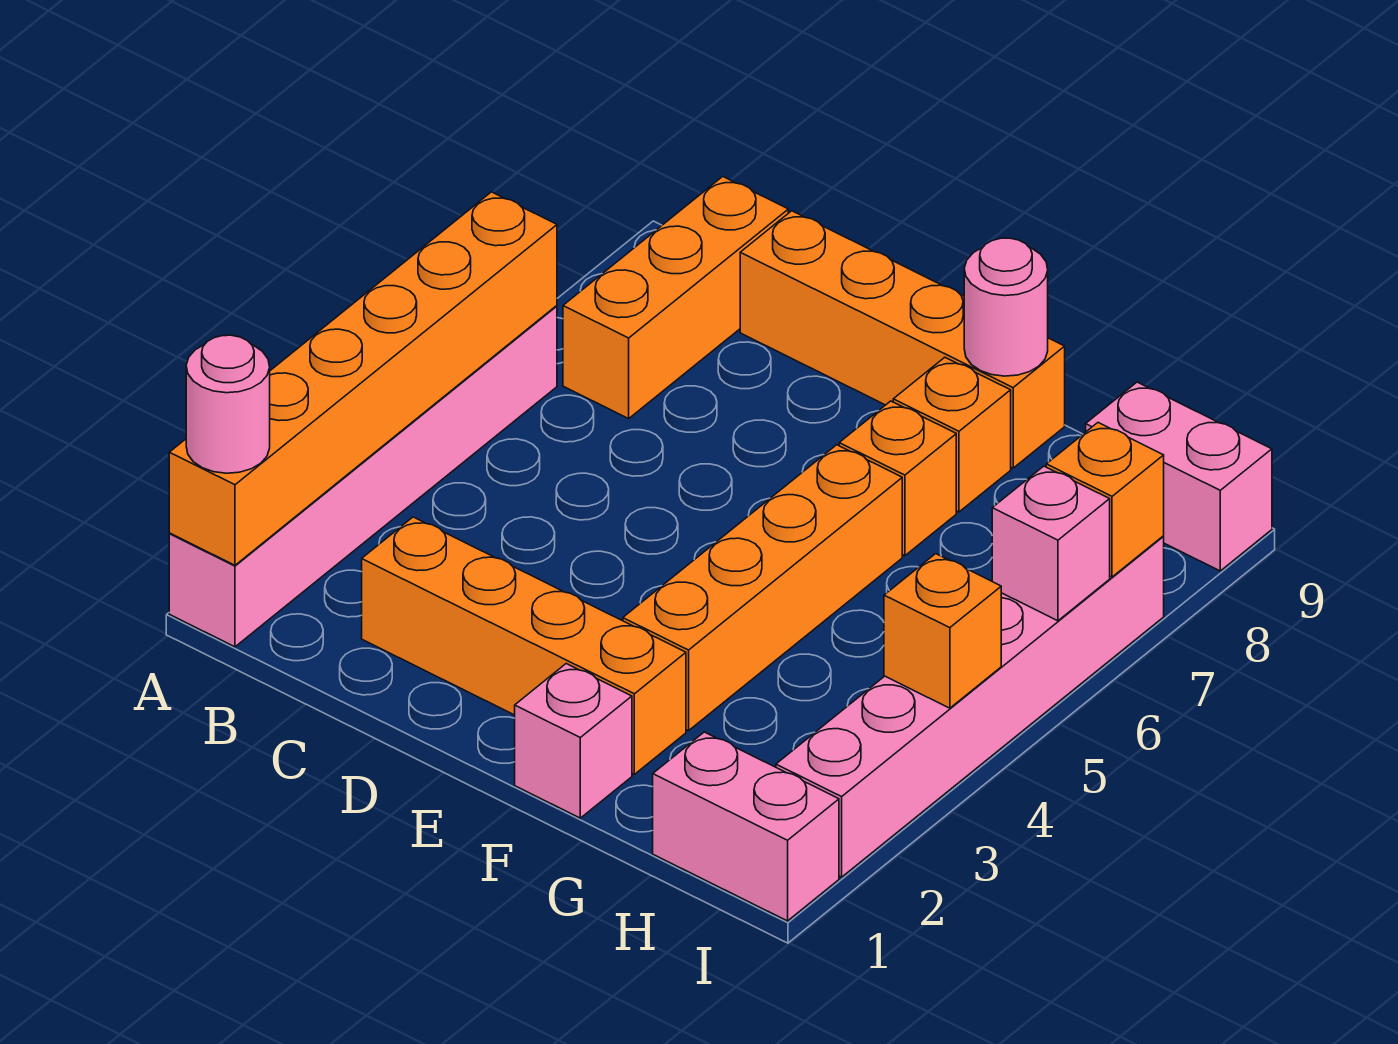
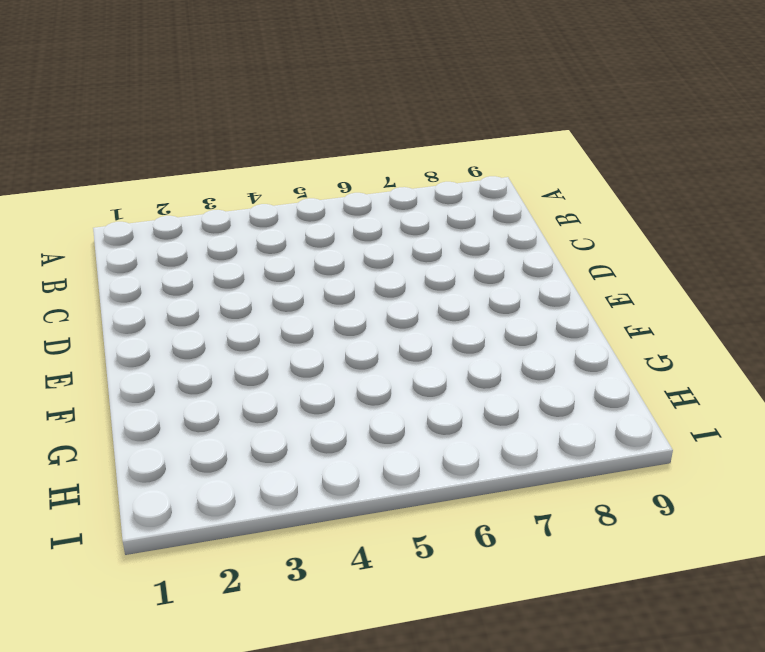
none -> pink 1x6 brick [169,306,557,647]
none -> orange 1x3 brick [563,177,788,419]
none -> orange 1x4 brick [362,517,686,774]

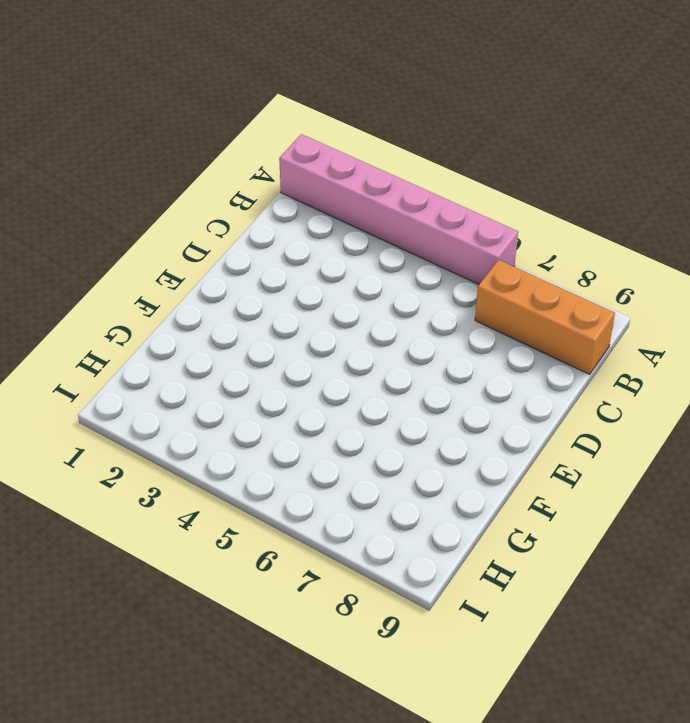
none -> orange 1x4 brick [362,517,686,774]
none -> orange 1x4 brick [740,211,1065,468]
none -> pink 1x1 brick [515,664,632,818]

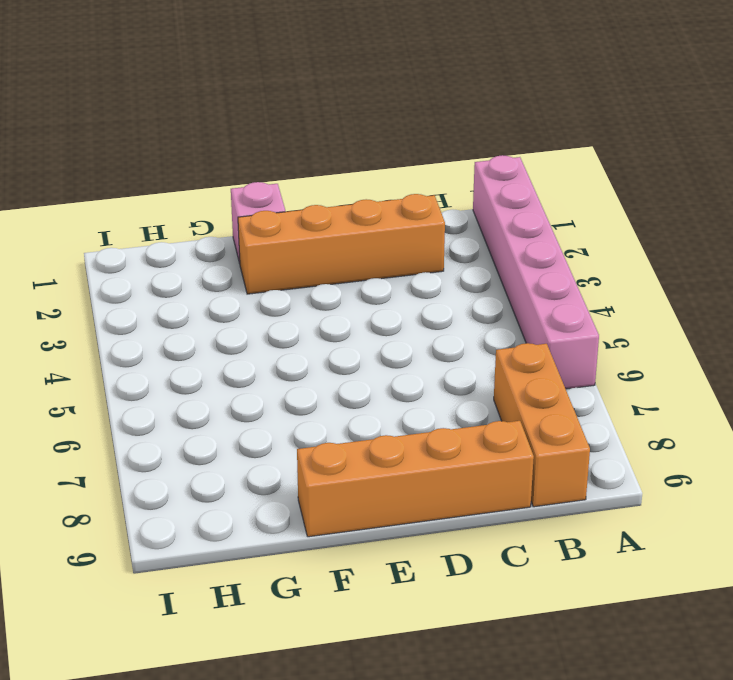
none -> orange 1x4 brick [623,445,902,731]
none -> orange 1x1 brick [839,401,956,556]
none -> orange 1x1 brick [893,357,1011,512]

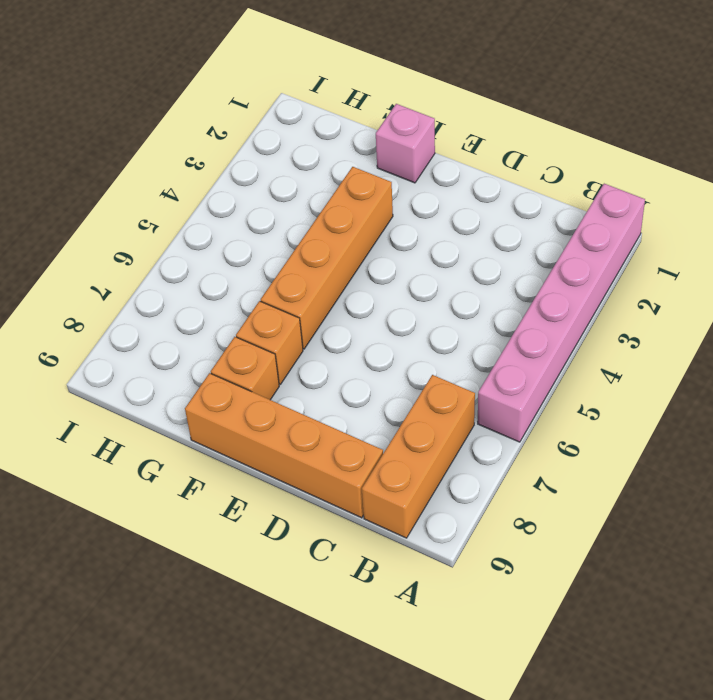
none -> orange 1x4 brick [362,517,686,774]
none -> pink 1x2 brick [653,732,839,921]
none -> pink 1x2 brick [1086,382,1272,571]

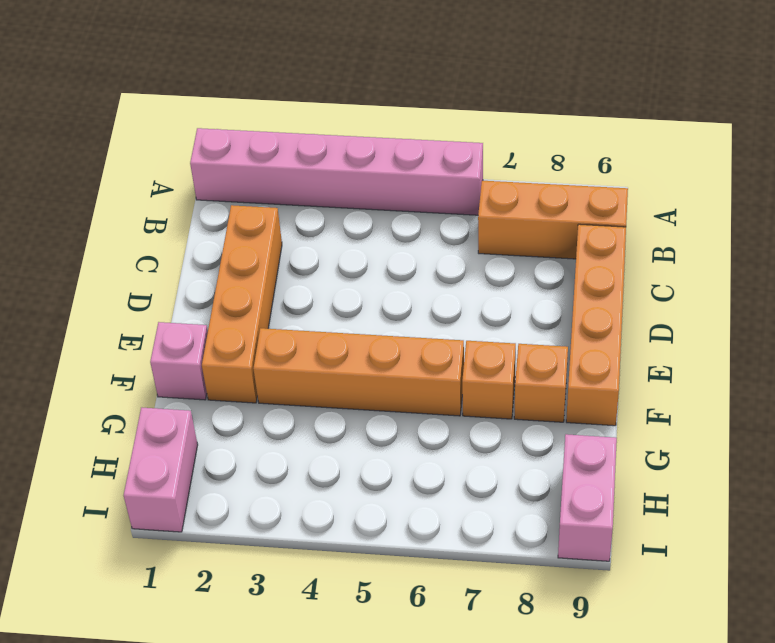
none -> pink 1x6 brick [776,537,1164,877]
none -> orange 1x6 brick [169,192,557,565]
none -> pink 1x1 round brick [964,238,1048,376]

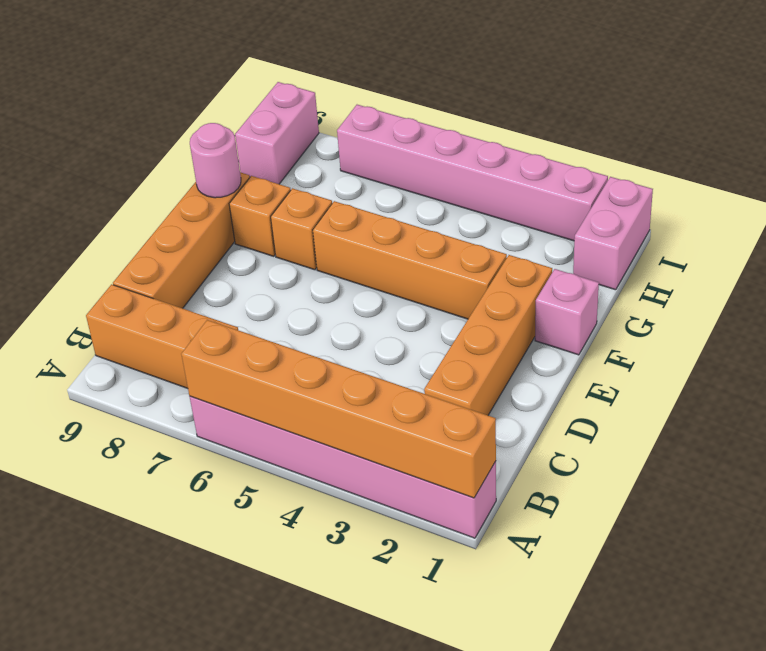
none -> orange 1x1 brick [884,554,1001,708]
none -> pink 1x1 brick [992,466,1110,621]
none -> orange 1x1 brick [1046,423,1164,577]

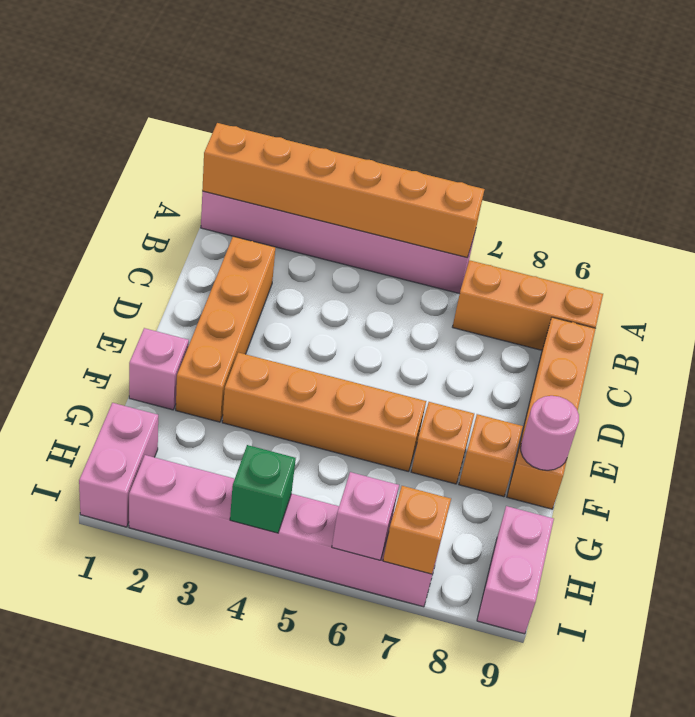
green 1x1 brick [230,445,296,533] -> orange 1x1 brick [884,554,1001,708]
none -> pink 1x1 round brick [186,335,270,473]

